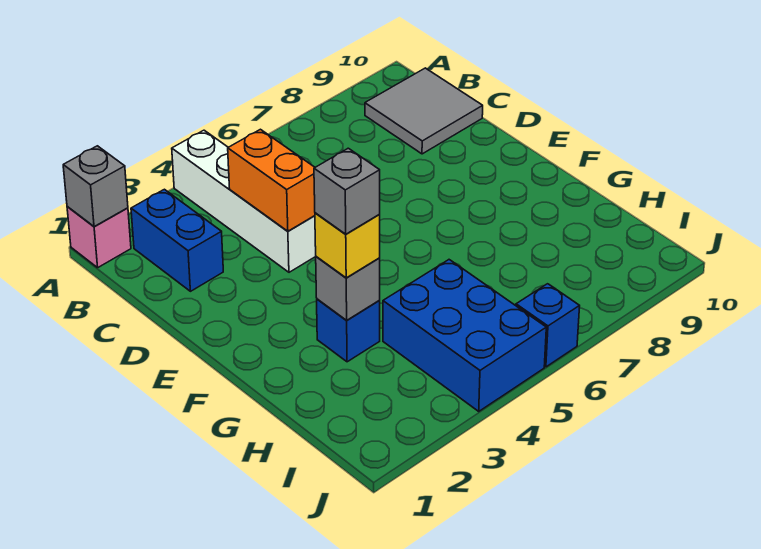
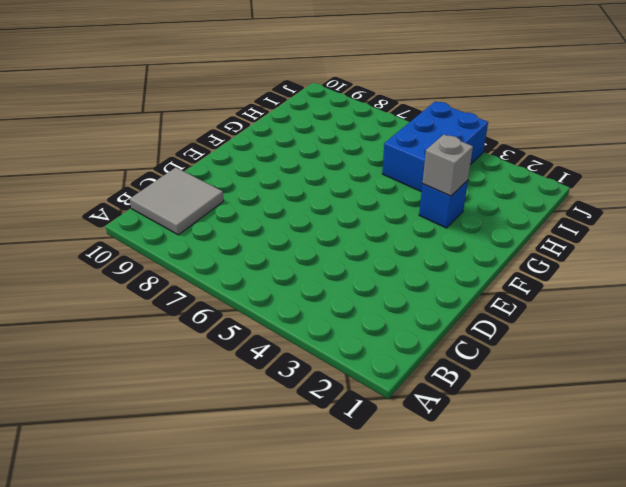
none -> pink 1x1 brick [67,207,131,268]
none -> white 1x4 brick [172,130,316,272]
none -> blue 1x2 brick [131,189,223,291]

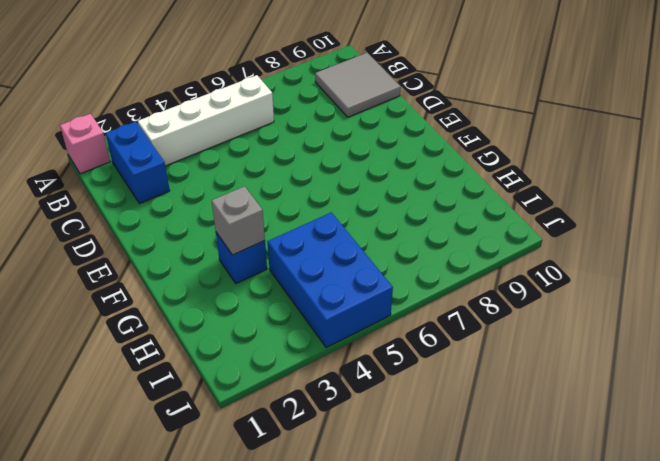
white 1x4 brick [138,75,274,166] -> white 1x4 brick turned to [172,130,316,272]
none -> blue 1x1 brick [516,284,580,367]
none -> grey 1x1 brick [63,146,128,227]
none -> orange 1x2 brick [228,129,315,231]

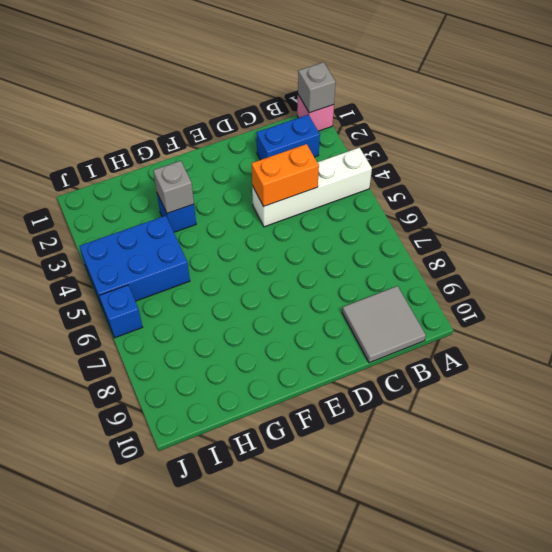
none -> yellow 1x1 brick [315,213,380,278]
none -> grey 1x1 brick [314,148,380,234]

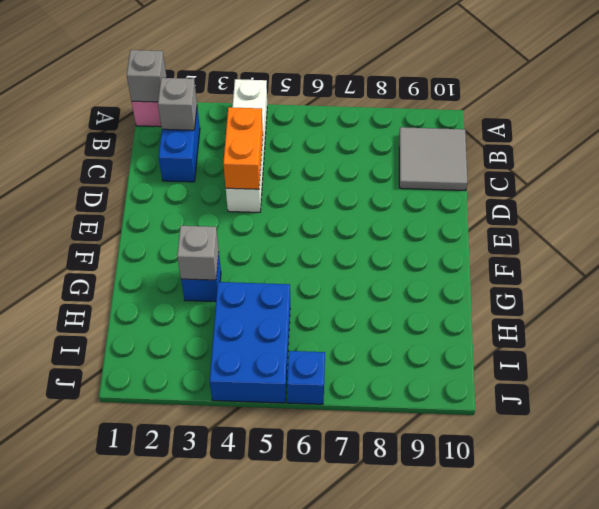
grey 1x1 brick [158,78,197,130] -> grey 1x1 brick moved to [314,148,380,234]
none -> yellow 1x1 brick [315,213,380,278]

